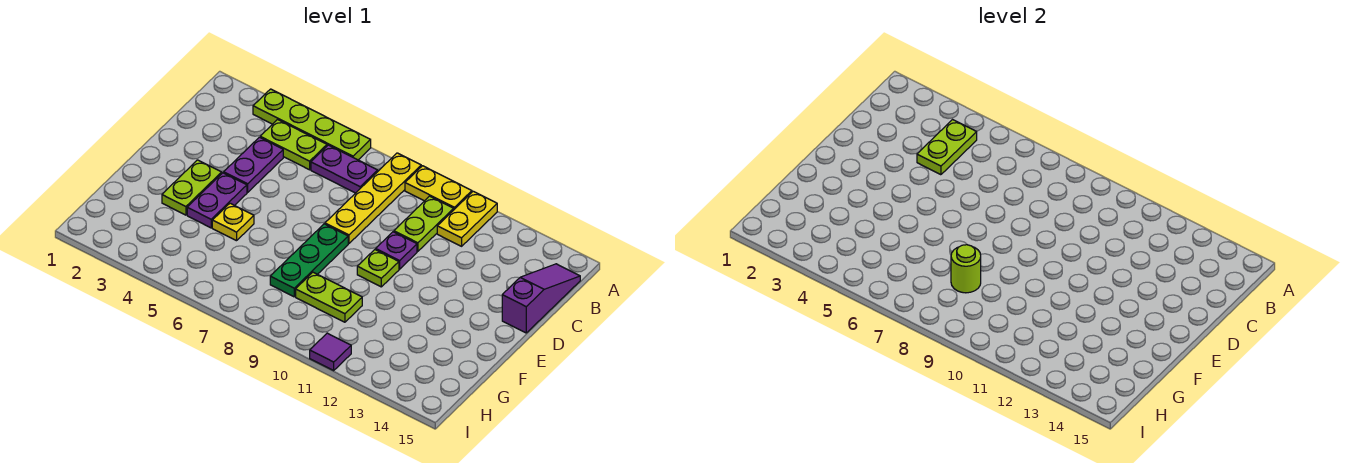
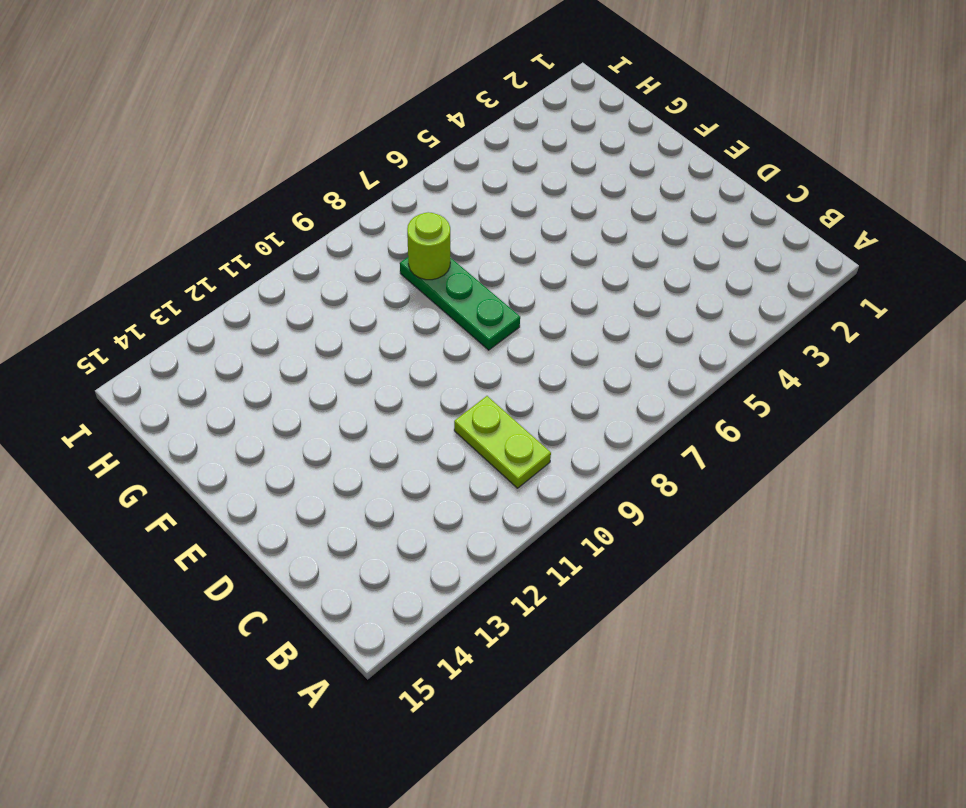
none -> lime 1x4 plate [253,89,371,160]
none -> yellow 1x4 plate [325,153,421,243]
none -> yellow 1x2 plate [405,166,472,209]

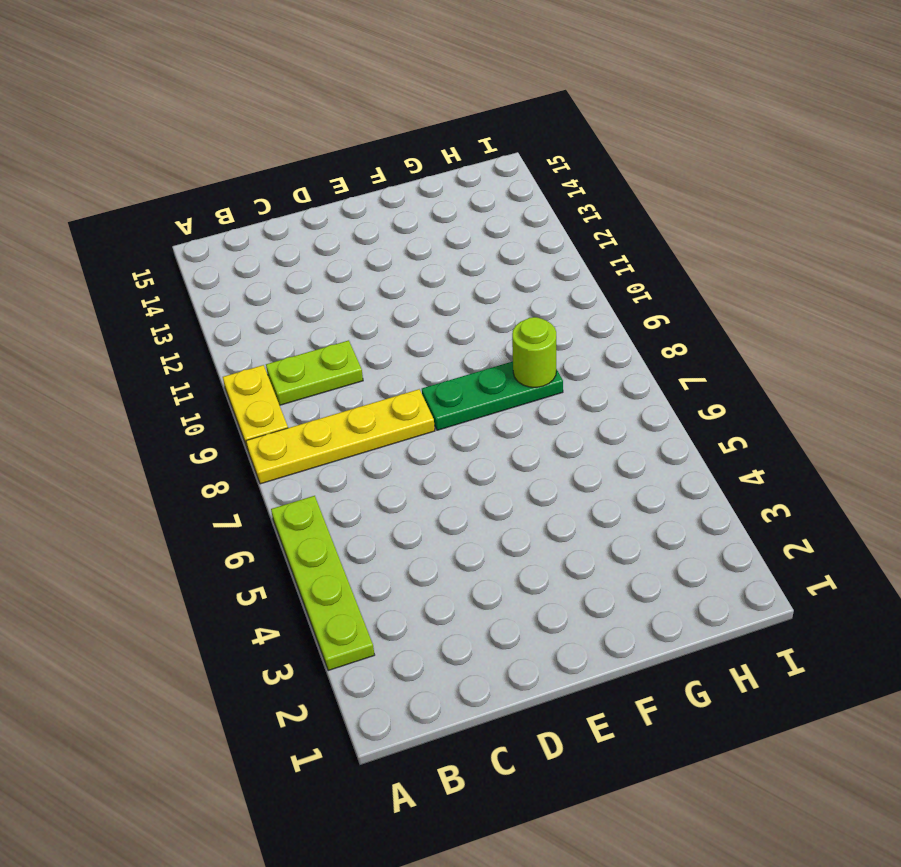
none -> yellow 1x2 plate [437,191,497,246]
none -> lime 1x2 plate [260,120,327,170]
none -> purple 1x2 plate [311,145,378,193]

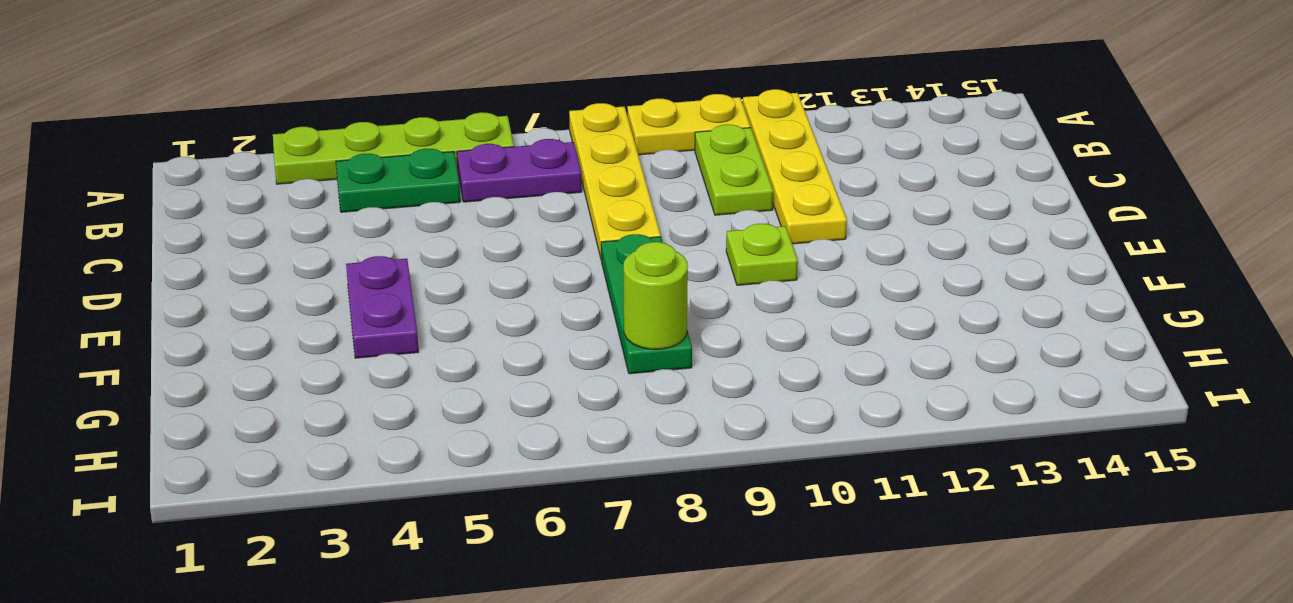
yellow 1x4 plate [743,89,847,244] -> yellow 1x2 plate [437,191,497,246]
green 1x2 plate [336,149,460,212] -> lime 1x2 plate [260,120,327,170]
none -> purple 1x3 slope [502,264,580,333]
none -> purple 1x2 plate [224,137,283,192]
none -> purple 1x1 plate [376,232,417,269]

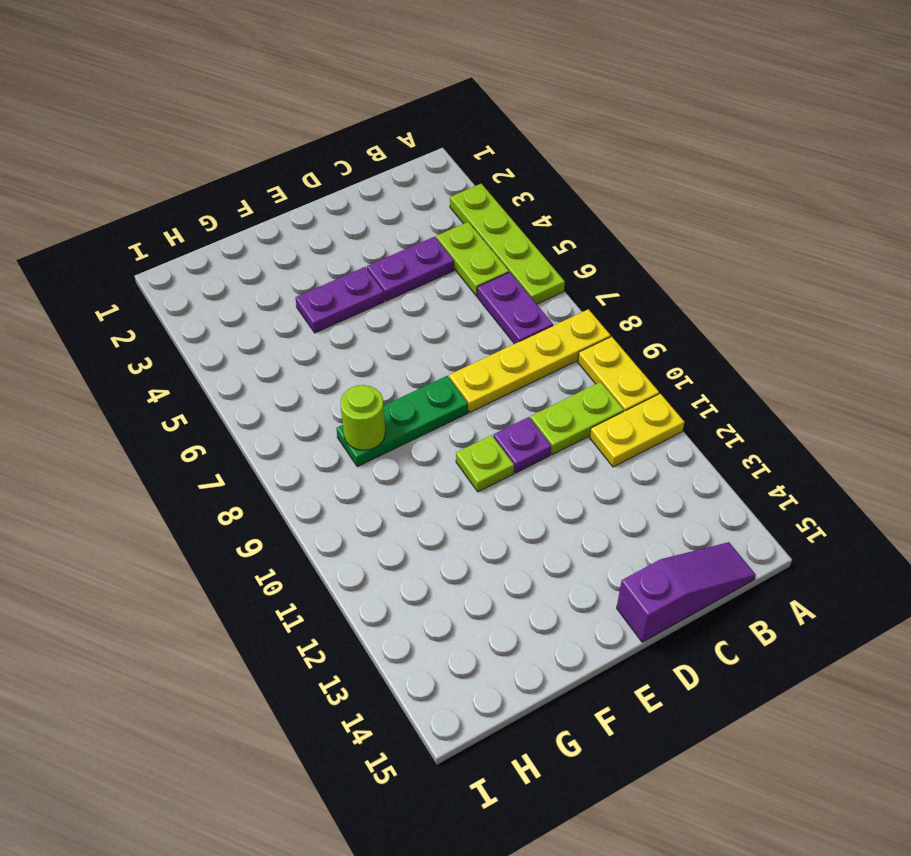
none -> lime 1x2 plate [162,160,222,215]
none -> yellow 1x1 plate [212,203,254,241]
none -> lime 1x2 plate [296,272,362,322]

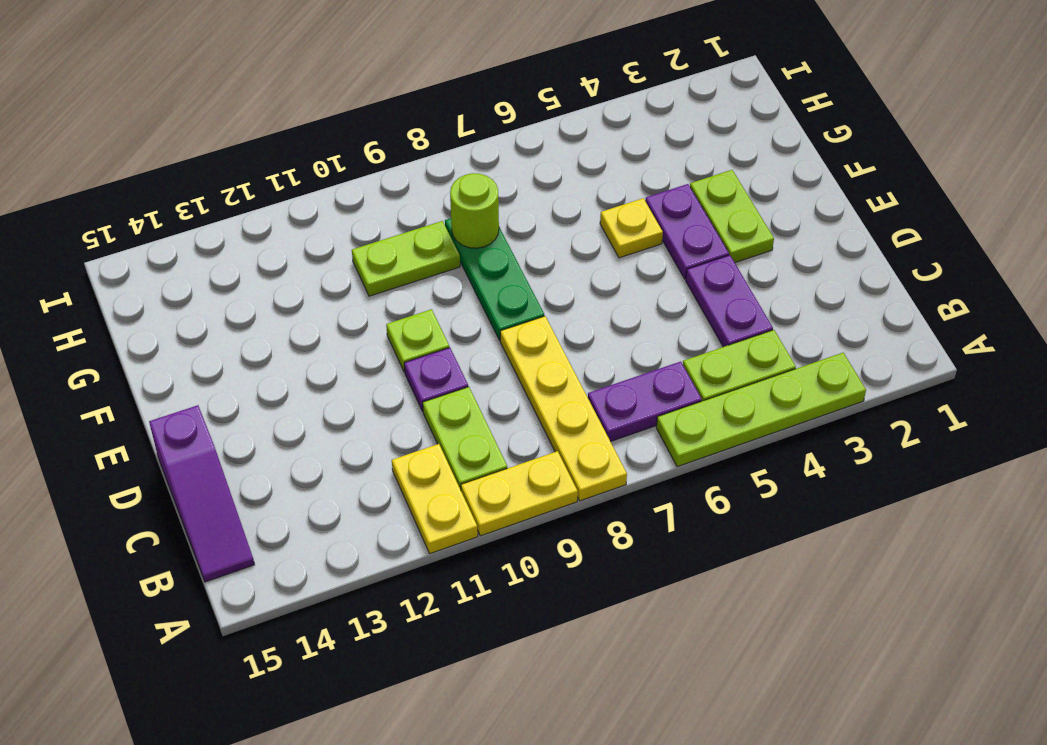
none -> purple 1x1 tile [310,333,351,370]
none -> lime 1x2 plate [917,120,977,175]

